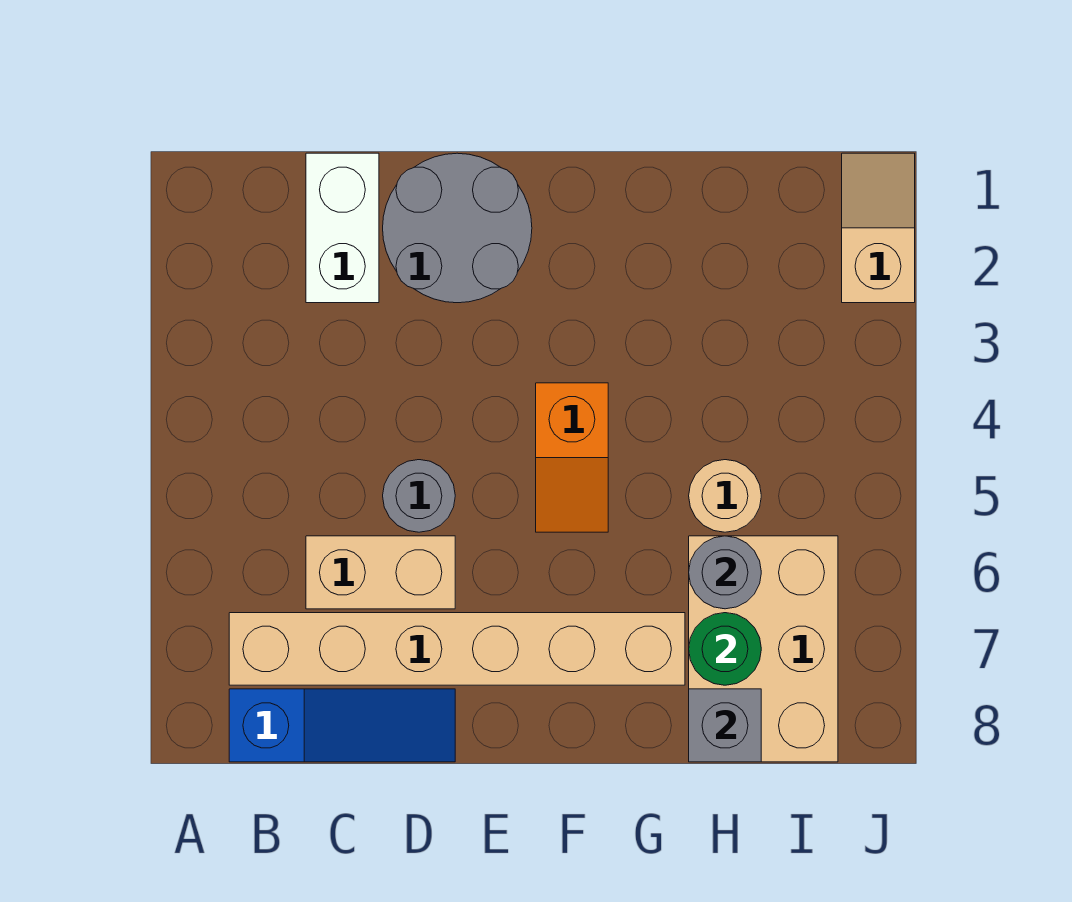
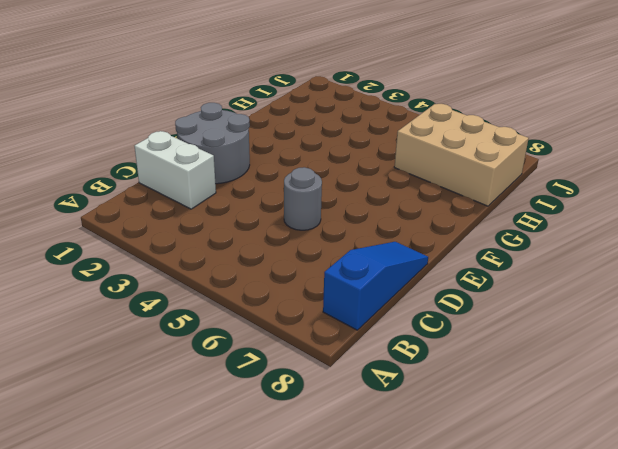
none -> tan 1x6 brick [229,613,685,685]
none -> tan 1x2 brick [306,536,455,609]
none -> orange 1x2 slope [536,383,608,532]

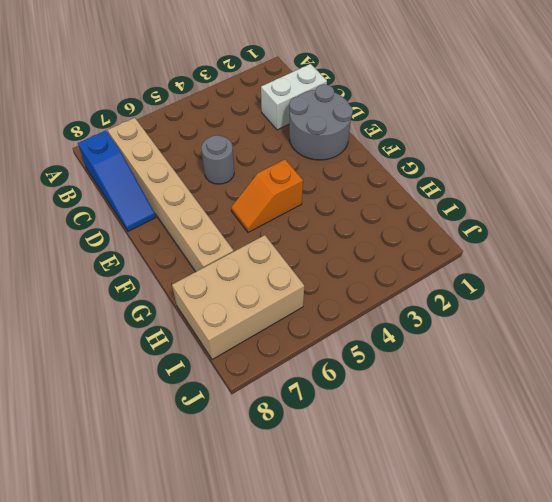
none -> tan 1x2 brick [306,536,455,609]
none -> tan 1x1 round brick [689,460,761,532]
none -> tan 1x2 slope [842,153,915,303]

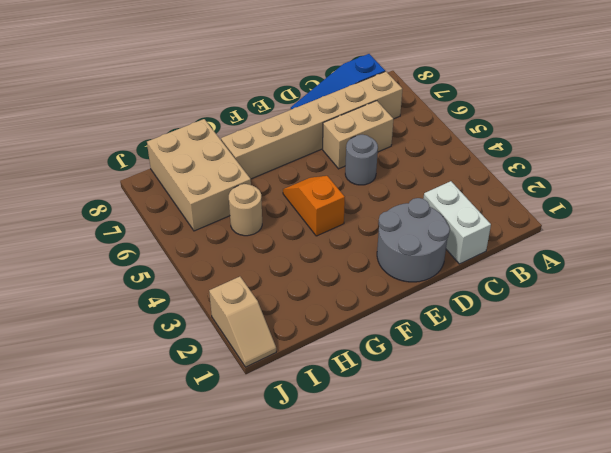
none -> grey 1x1 round brick [689,536,761,609]
none -> green 1x1 round brick [689,613,761,685]
none -> grey 1x1 brick [689,689,761,762]

